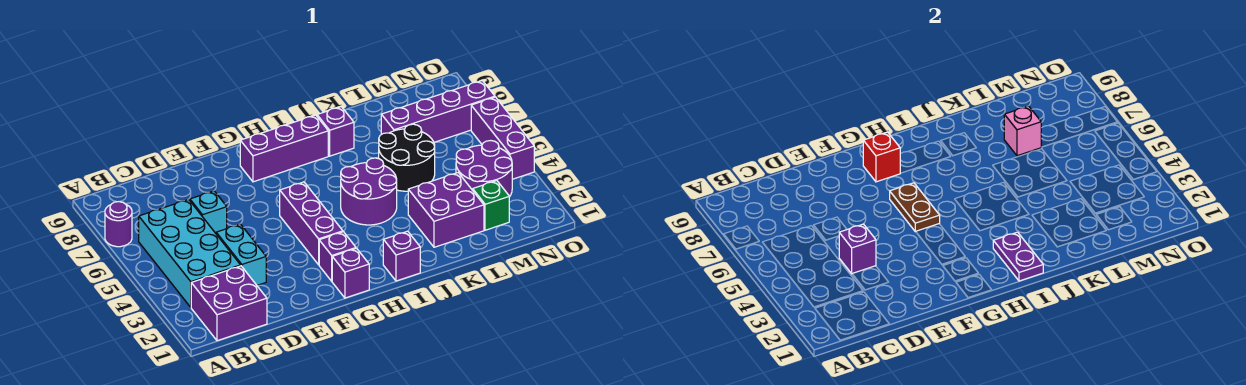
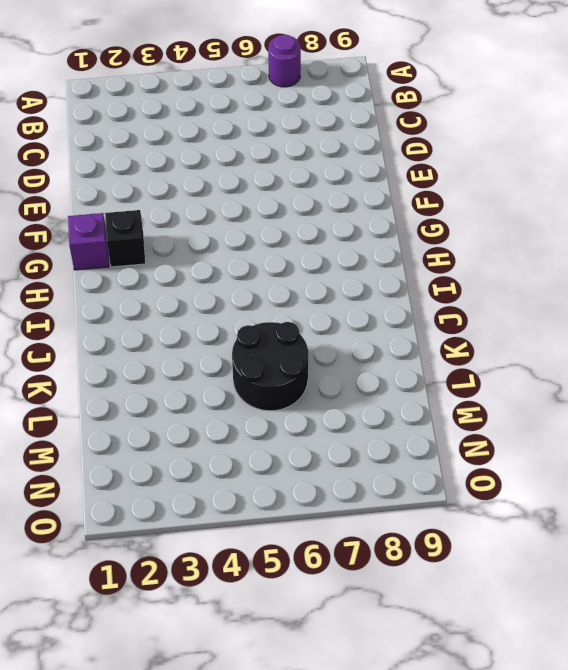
black 1x1 brick [105,210,146,267] -> purple 1x1 brick [319,232,356,281]
none -> purple 2x2 brick [191,266,267,341]
none -> cyan 2x4 brick [139,199,241,307]
none -> cyan 1x2 brick [216,224,266,285]

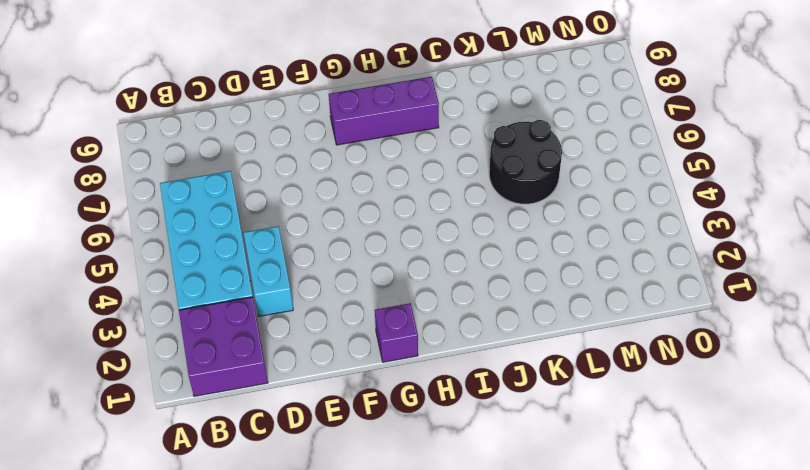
none -> purple 1x1 round brick [105,202,132,247]
none -> cyan 1x1 brick [190,191,227,233]
none -> purple 1x1 brick [319,232,356,281]

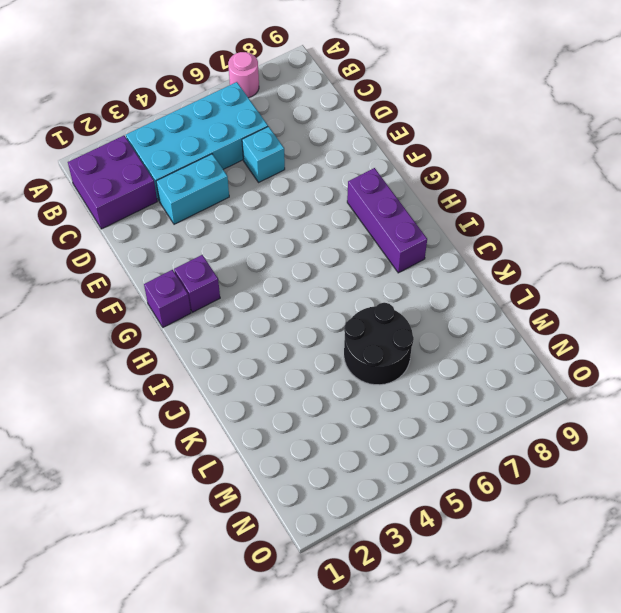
pink 1x1 round brick [228,52,259,98] -> purple 1x1 round brick [105,202,132,247]
none -> purple 1x3 brick [280,182,343,265]
none -> purple 1x1 brick [383,231,420,281]
none -> purple 2x2 round brick [341,158,397,225]

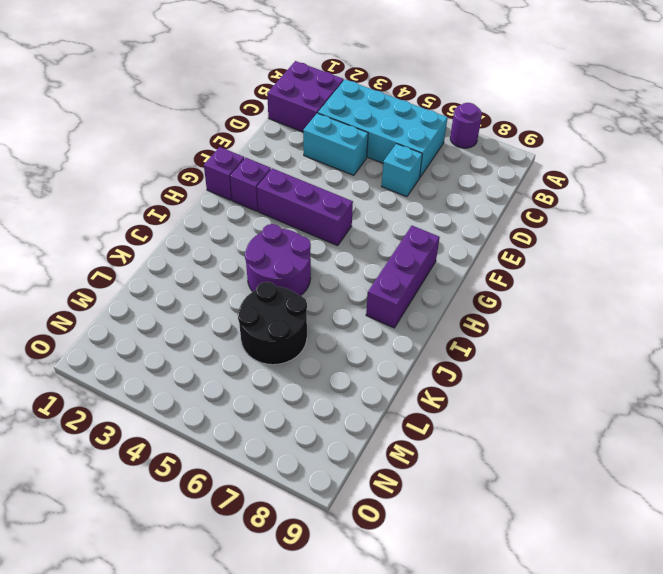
none -> purple 1x1 brick [383,231,420,281]
none -> purple 1x1 brick [317,107,354,156]
none -> purple 2x2 brick [408,173,484,247]

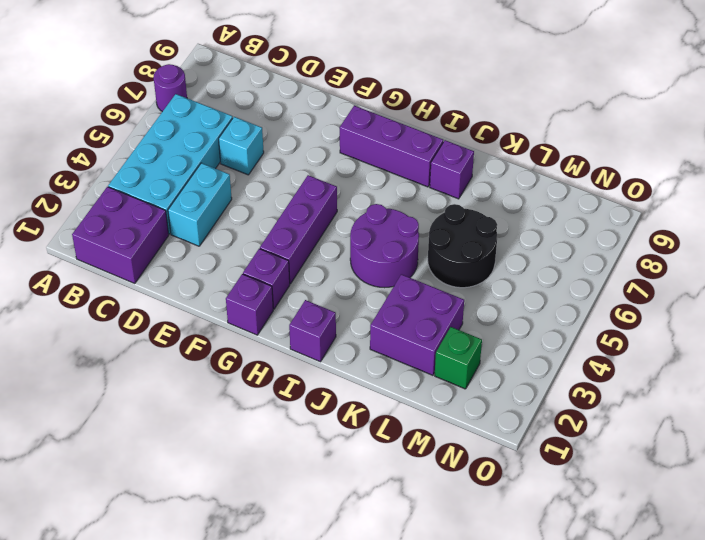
none -> purple 1x4 brick [381,81,495,142]
none -> purple 2x2 round brick [456,141,512,197]
none -> purple 1x3 brick [471,97,534,179]

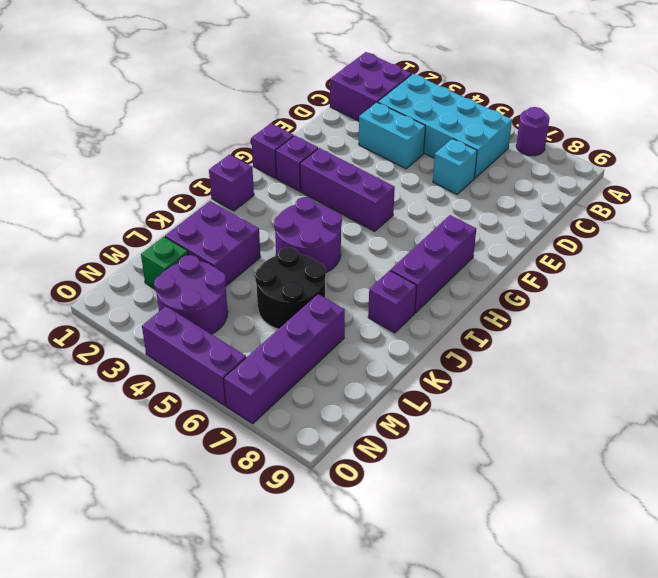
none -> purple 1x1 brick [839,224,876,274]
none -> brown 1x2 plate [890,183,940,232]
none -> red 1x1 brick [863,132,900,182]

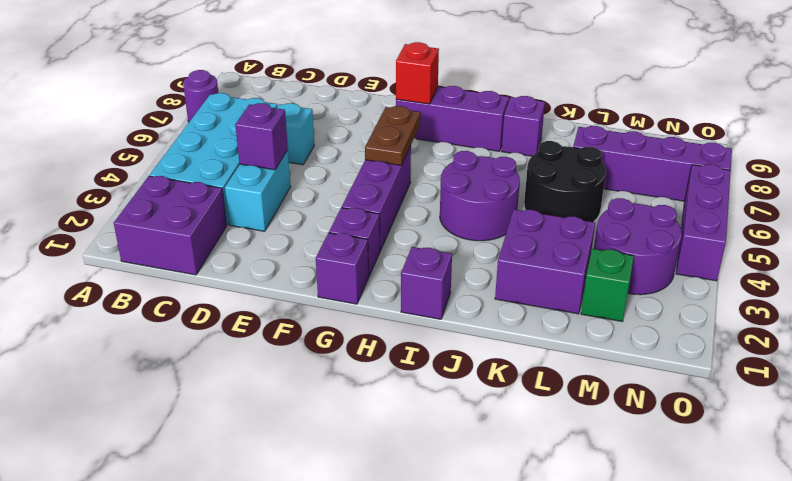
none -> purple 1x2 plate [993,232,1043,281]
none -> pink 1x1 brick [1004,106,1041,156]

